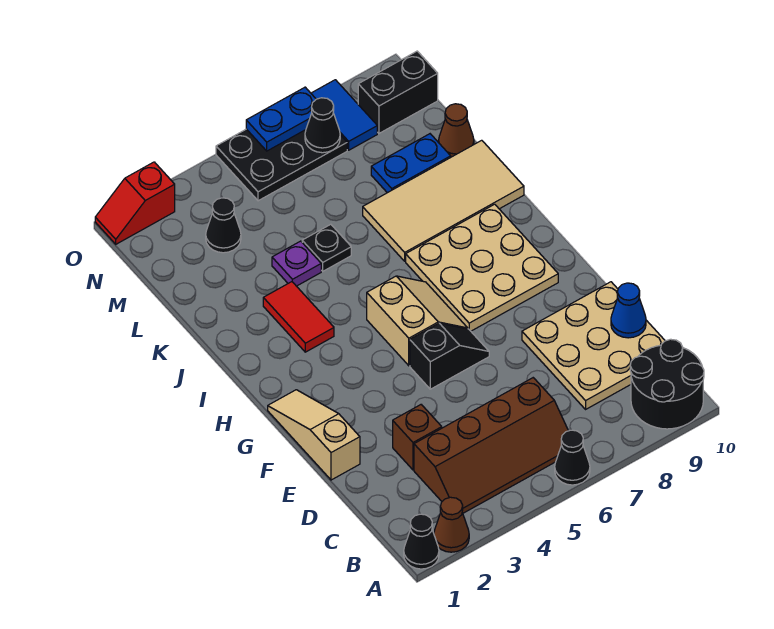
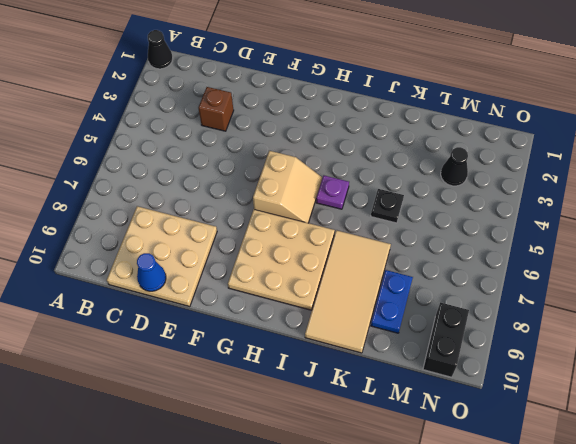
tan 2x2 slope [253,151,322,223] -> tan 2x2 slope turned to [367,276,468,366]
purple 1x1 plate [316,176,349,209] -> purple 1x1 plate moved to [272,241,321,286]
none -> brown 1x1 cone [434,497,469,552]
none -> black 1x1 cone [555,430,590,485]
none -> black 2x2 round brick [630,339,704,429]

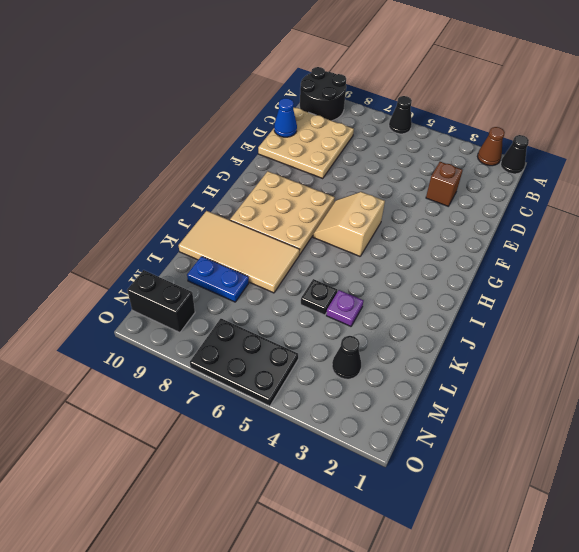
none -> brown 2x4 slope [414,378,568,513]
none -> tan 1x3 slope [268,390,360,480]
none -> black 1x2 slope [410,323,489,389]

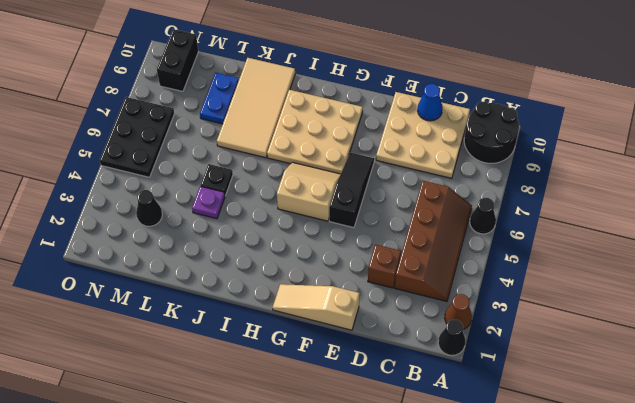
black 1x3 slope [329,153,375,228] -> black 1x2 slope [410,323,489,389]
none -> red 1x2 tile [263,282,334,352]
none -> brown 1x1 cone [439,104,474,157]
none -> blue 1x2 tile [311,80,377,150]

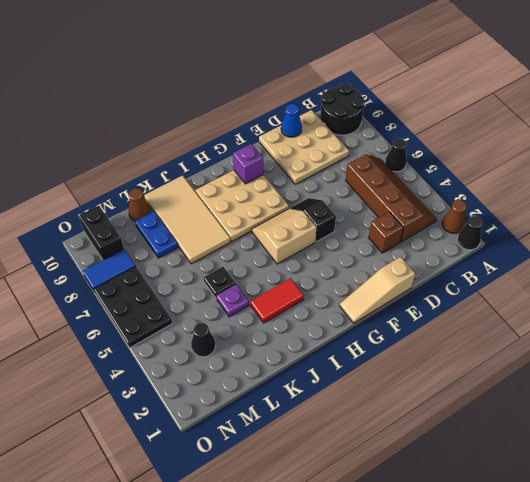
purple 1x1 brick [233,144,263,184] -> none
none -> red 1x2 slope [95,162,175,244]
none -> black 1x1 cone [305,98,340,153]
none -> blue 1x2 plate [246,87,316,151]

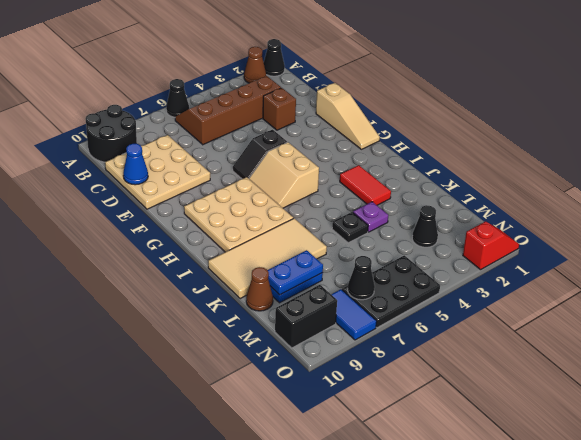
blue 1x2 plate [268,250,323,295] -> blue 1x2 plate moved to [246,87,316,151]

